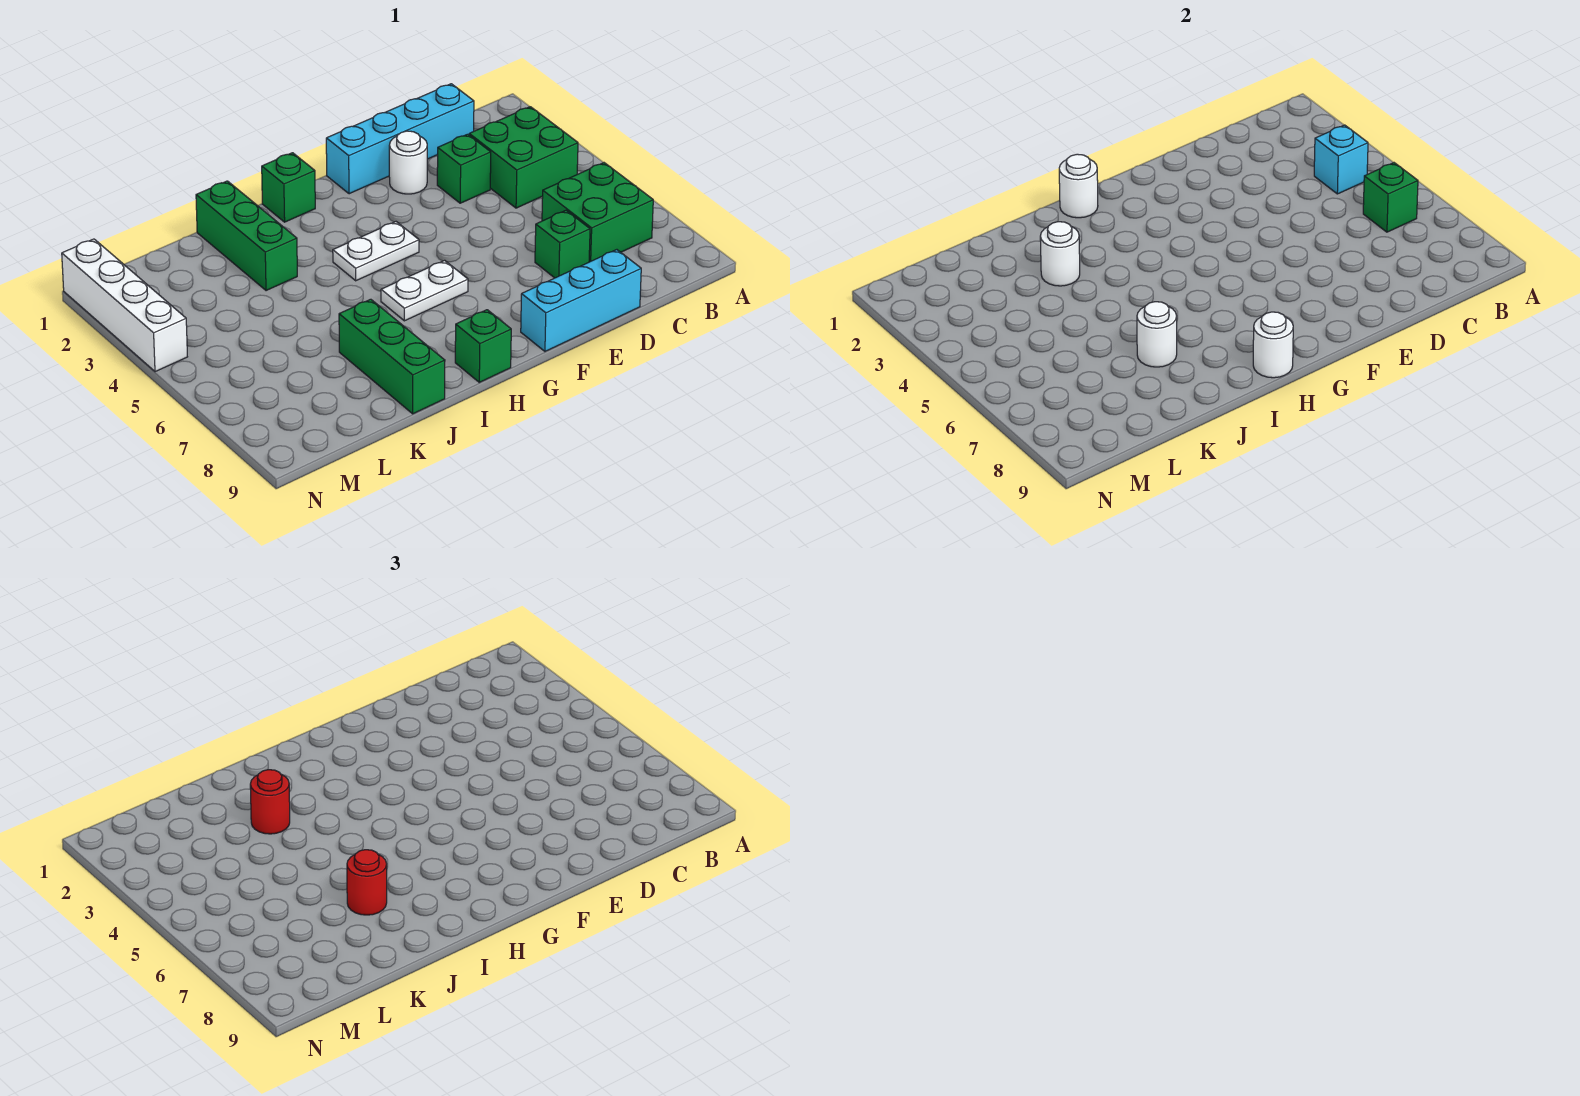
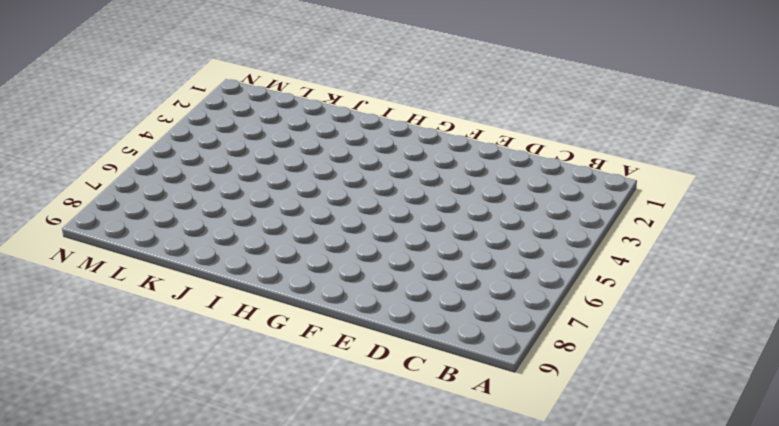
none -> green 2x2 brick [469,107,578,208]
none -> green 2x2 brick [542,163,653,262]
none -> cyan 1x4 brick [326,84,474,194]

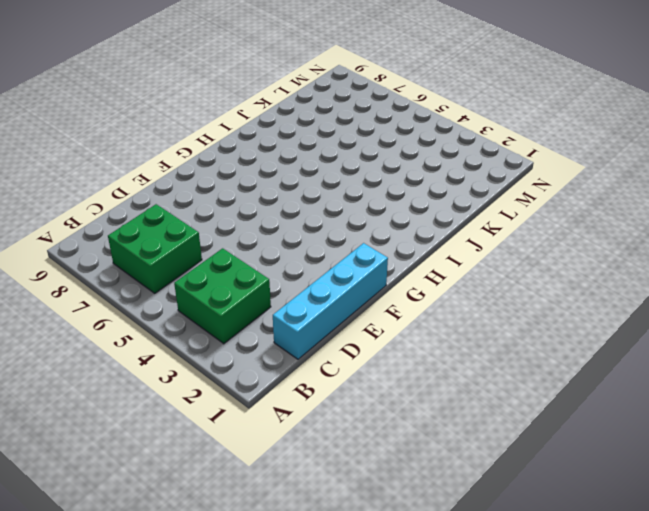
none -> green 1x1 brick [437,134,491,203]
none -> green 1x1 brick [535,210,590,278]
none -> cyan 1x3 brick [521,250,641,351]

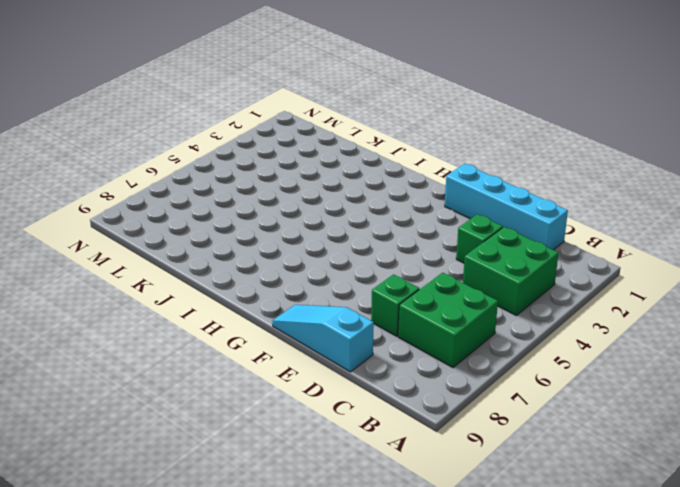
cyan 1x3 slope [272,305,374,372] -> cyan 1x3 brick [521,250,641,351]
none -> white 1x1 round brick [389,131,427,194]
none -> white 1x2 plate [333,222,419,281]
none -> white 1x2 plate [381,260,468,321]

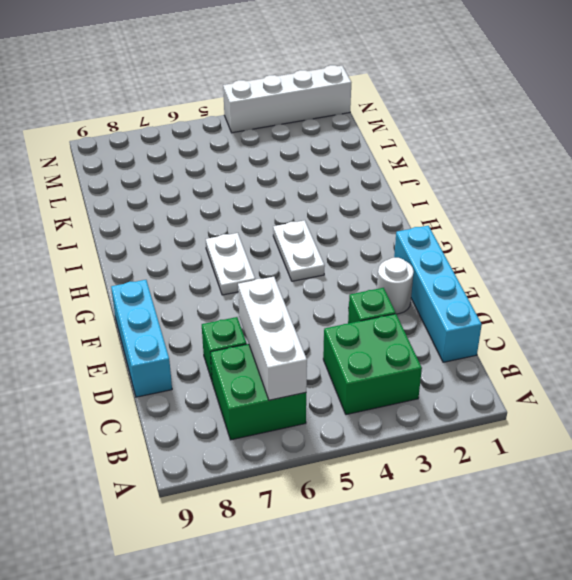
white 1x3 brick [238,277,307,400] -> green 1x1 brick [1363,163,1418,232]
none -> green 1x1 brick [262,153,315,222]
none -> green 1x1 brick [455,310,511,382]
none -> green 1x3 brick [196,181,297,291]

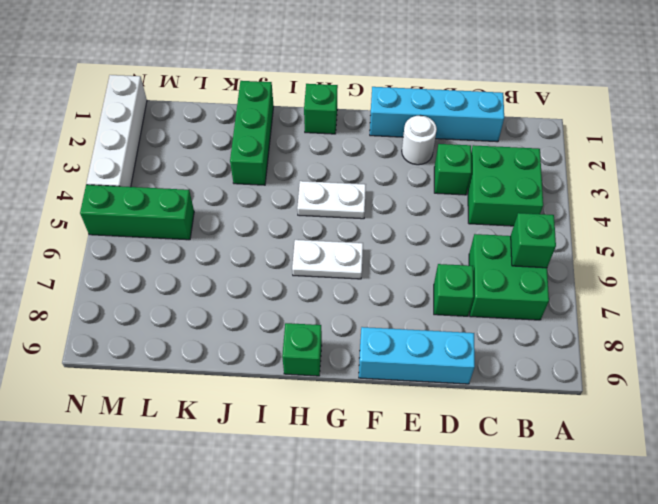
green 1x3 brick [80,185,194,240] -> green 1x3 brick turned to [339,299,445,414]
none -> cyan 1x1 brick [1314,125,1368,194]
none -> white 1x1 round brick [1059,154,1098,218]
none -> white 1x1 round brick [1253,312,1293,378]

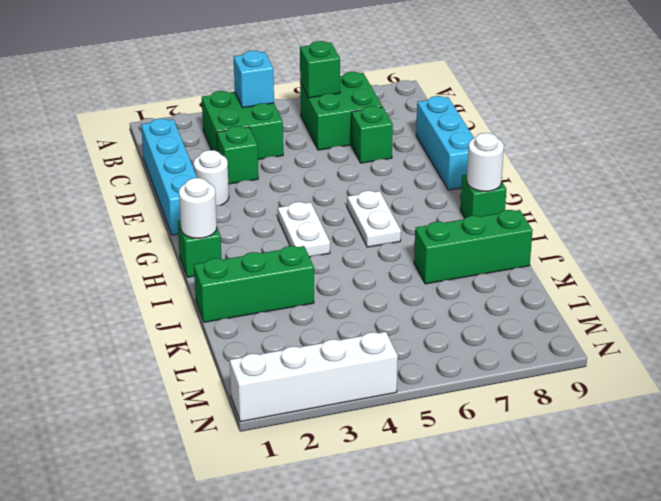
none -> white 1x1 round brick [1040,222,1080,286]
none -> white 1x1 round brick [1137,302,1177,367]
none -> red 1x1 round brick [250,770,290,834]

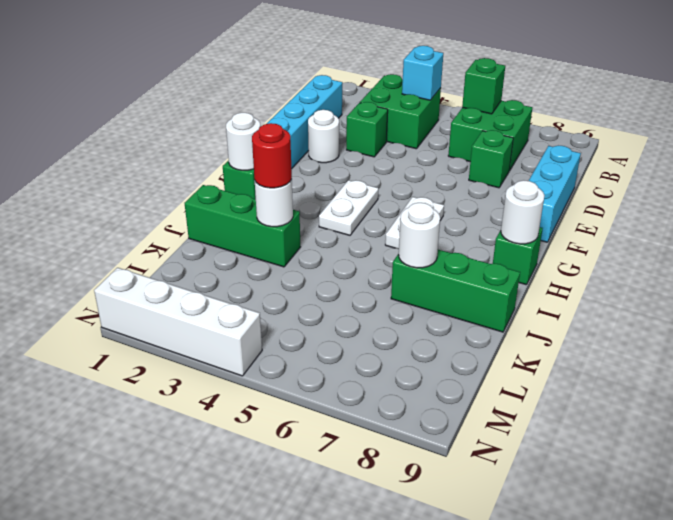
none -> red 1x1 round brick [347,850,387,915]

